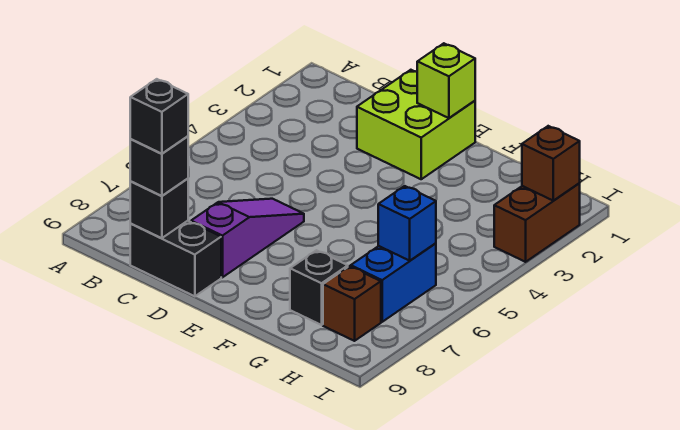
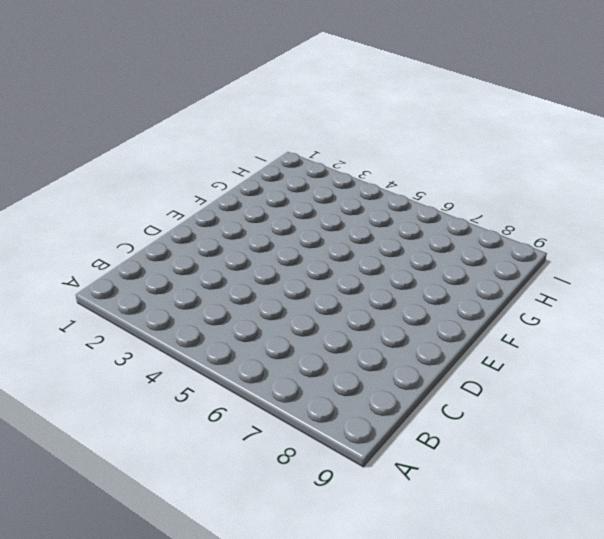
none -> black 1x2 brick [130,221,221,296]
none -> lime 2x2 brick [357,70,475,179]
none -> purple 1x3 slope [191,199,304,277]

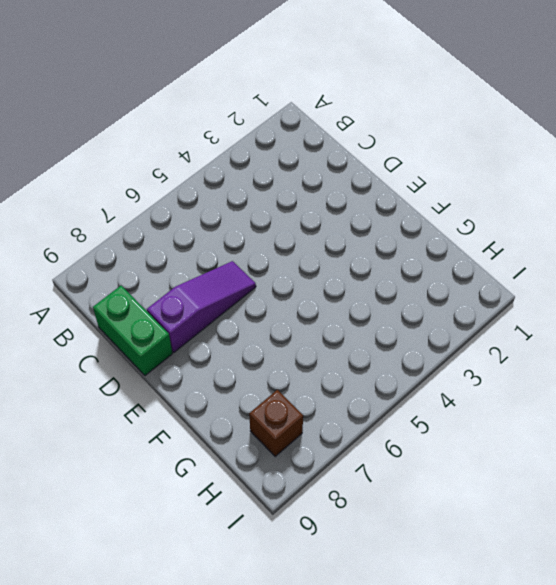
green 1x2 brick [93,286,172,375] -> black 1x2 brick [130,221,221,296]
none -> lime 2x2 brick [357,70,475,179]
none -> black 1x1 brick [290,250,348,325]
none -> blue 1x2 brick [351,243,436,322]

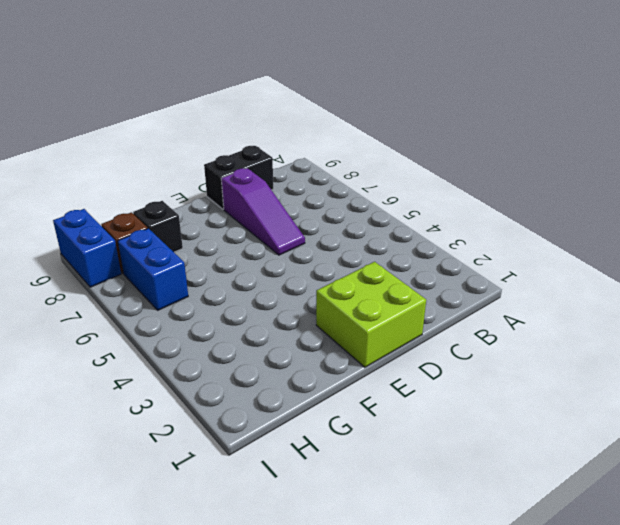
blue 1x2 brick [53,209,121,287] -> none
none -> brown 1x2 brick [494,183,580,262]
none -> black 1x1 brick [130,179,188,238]
none -> lime 1x1 brick [417,43,475,118]

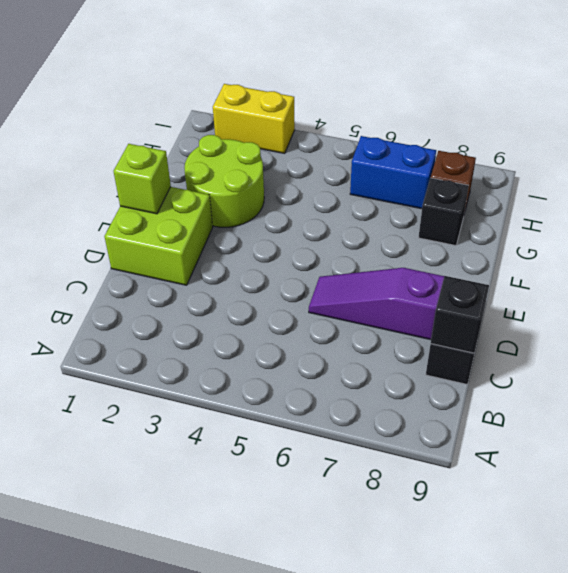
lime 2x2 round brick [184,135,264,227] -> none
yellow 1x2 brick [213,84,295,153] -> brown 1x2 brick [494,183,580,262]
none -> blue 1x1 brick [378,186,436,261]
none -> brown 1x1 brick [522,126,580,200]
none -> black 1x1 brick [130,136,188,196]

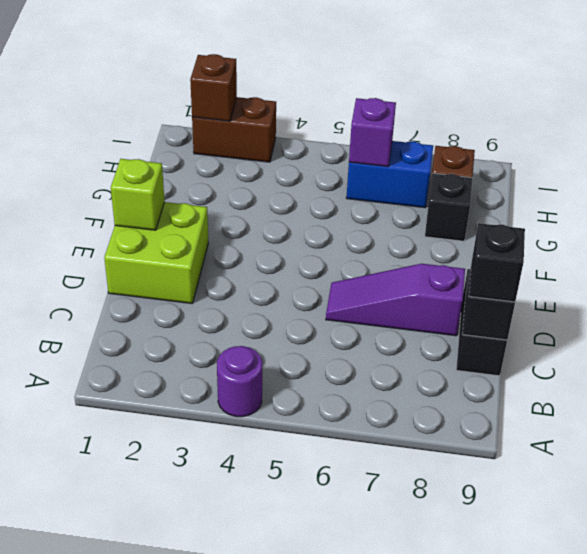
purple 1x1 round brick [217,346,262,417] -> none
purple 1x1 brick [349,98,396,167] -> blue 1x1 brick [378,186,436,261]
none -> black 1x1 brick [130,79,188,154]

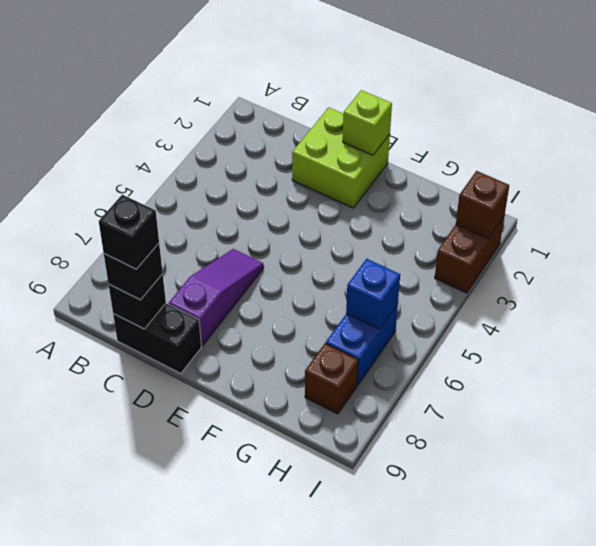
none -> black 1x1 brick [290,250,348,325]

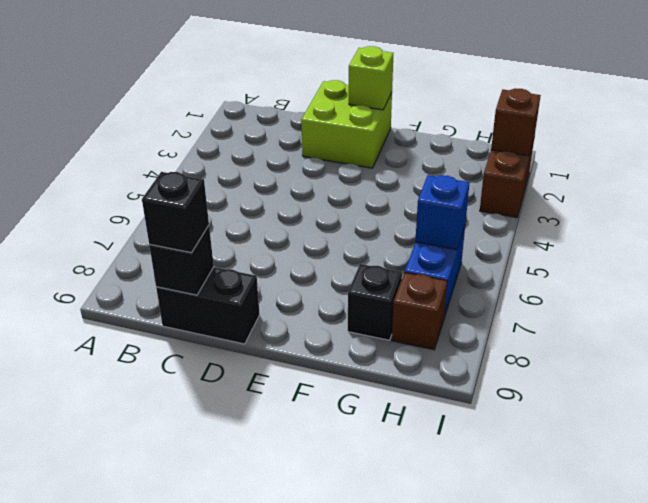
none -> purple 1x3 slope [191,199,304,277]
none -> black 1x1 brick [130,79,188,154]

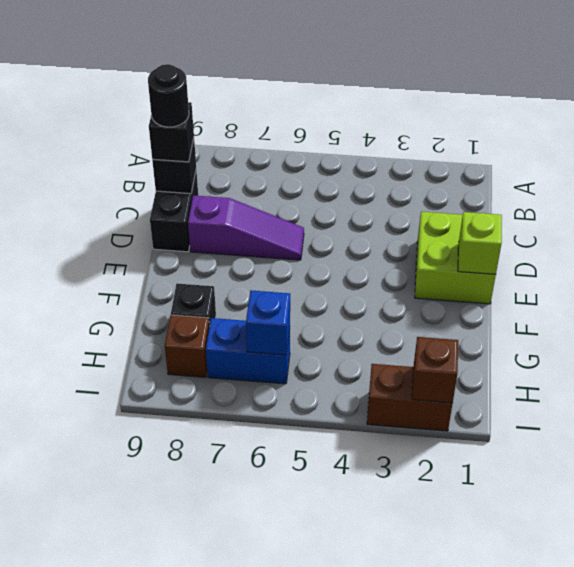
black 1x1 round brick [148,64,189,127] -> black 1x1 brick [130,79,188,154]

